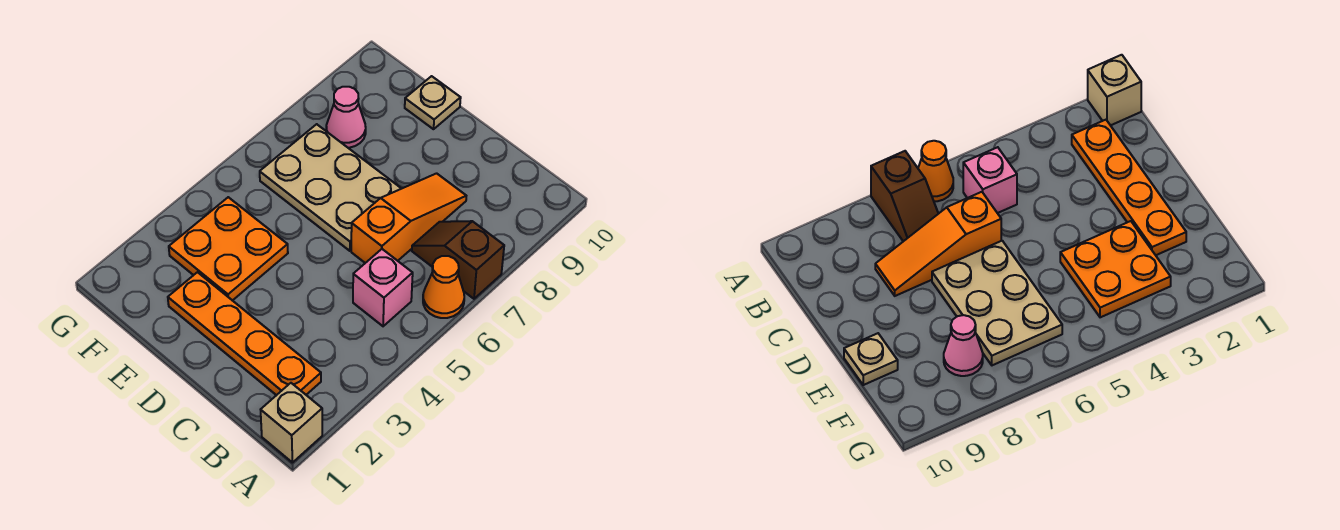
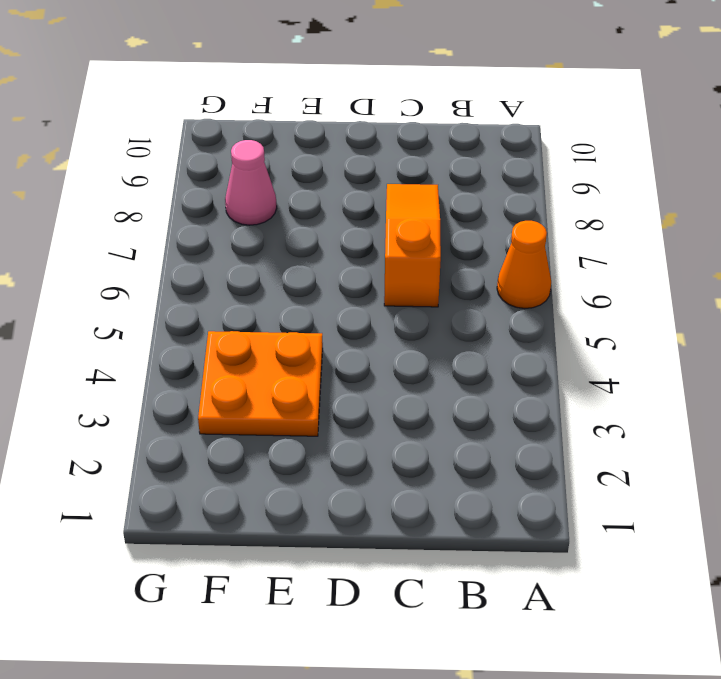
none -> tan 1x1 brick [261,383,322,463]
none -> brown 1x2 slope [412,221,504,299]

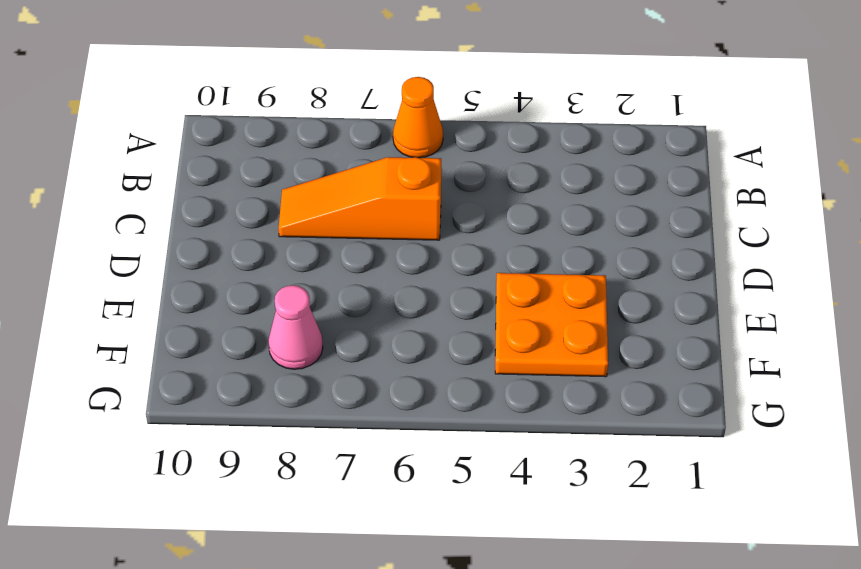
none -> tan 1x1 brick [261,383,322,463]
none -> brown 1x2 slope [412,221,504,299]

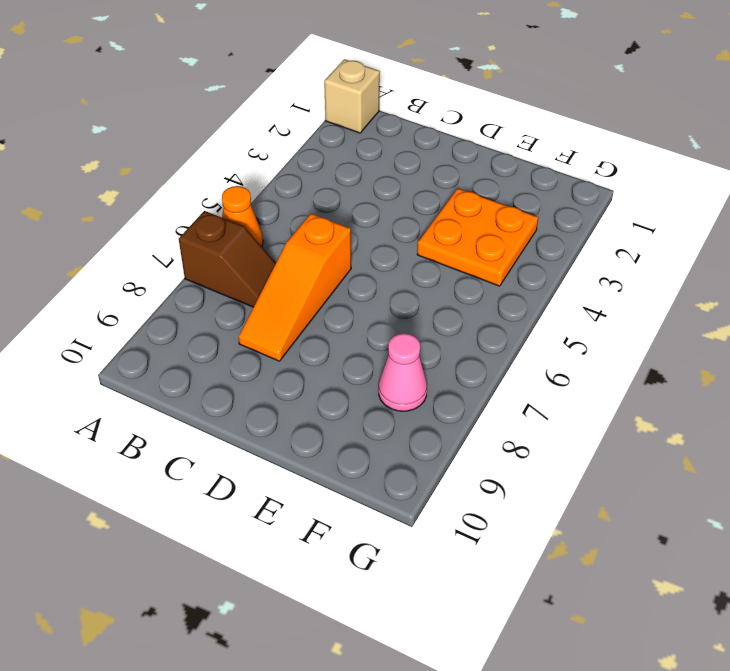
none -> orange 1x4 plate [168,272,321,395]
none -> pink 1x1 brick [353,249,413,326]

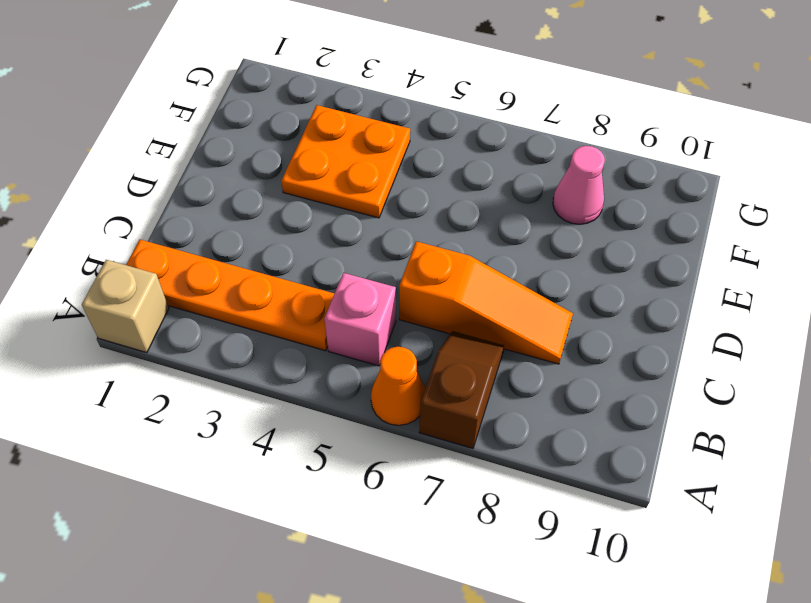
orange 1x4 plate [126,240,334,351] -> orange 1x4 plate turned to [168,272,321,395]
none -> tan 2x3 plate [260,124,401,251]
none -> tan 1x1 plate [405,76,461,129]

